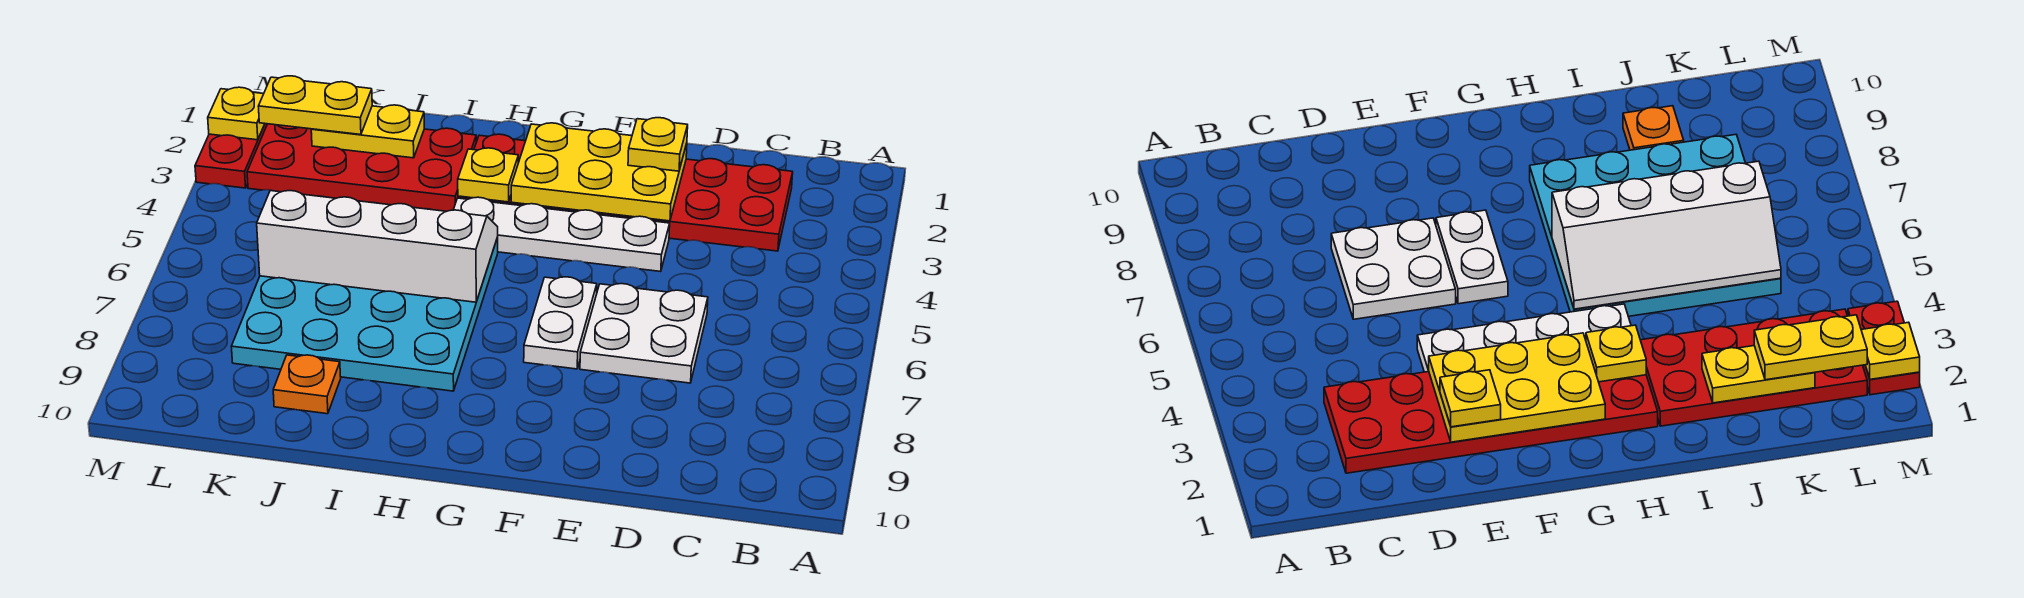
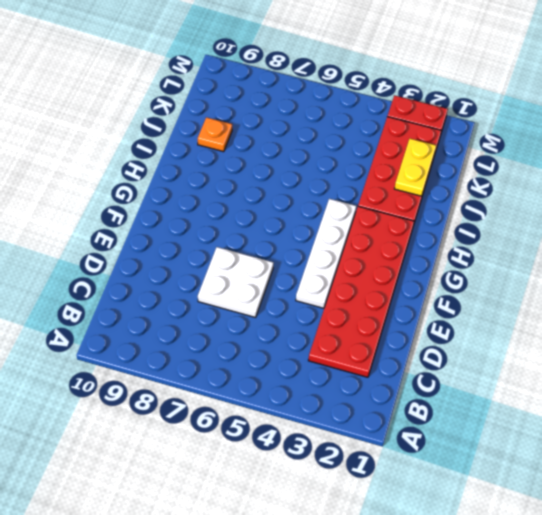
none -> white 1x2 plate [524,277,597,369]
none -> cyan 4x4 plate [231,238,498,391]
none -> yellow 2x3 plate [511,123,687,221]

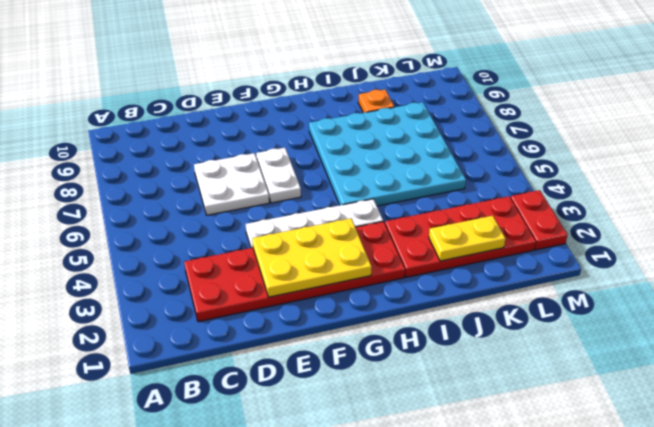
none -> yellow 1x1 plate [458,148,518,202]
none -> white 2x4 slope [257,191,498,302]
none -> yellow 1x1 plate [208,87,265,140]

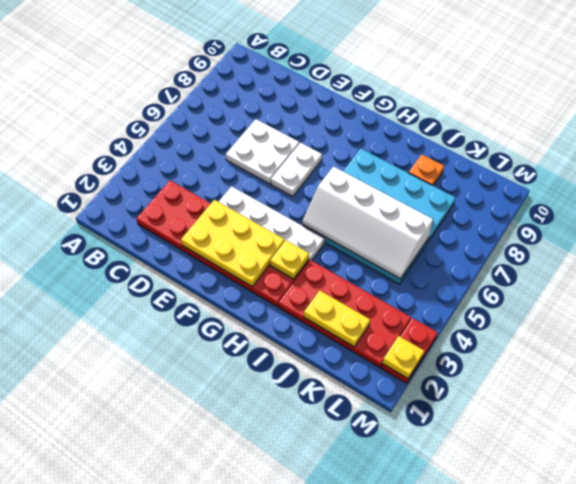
none -> yellow 1x1 plate [628,118,688,171]
none -> yellow 1x2 plate [258,76,372,135]

